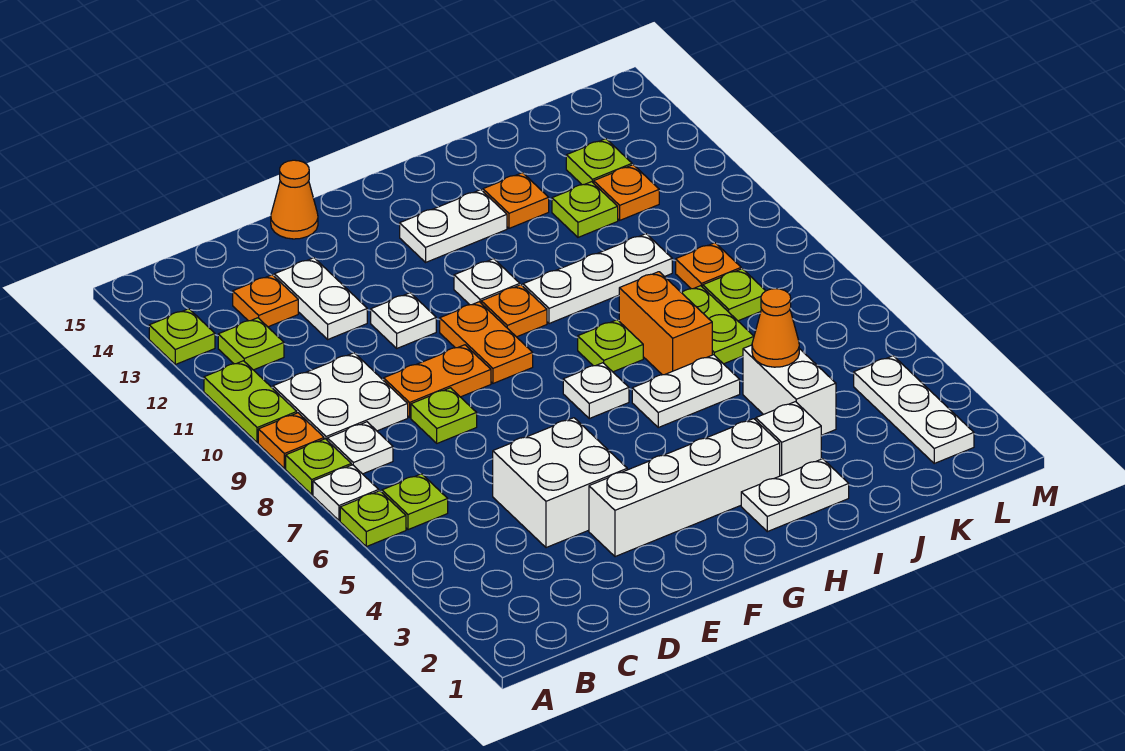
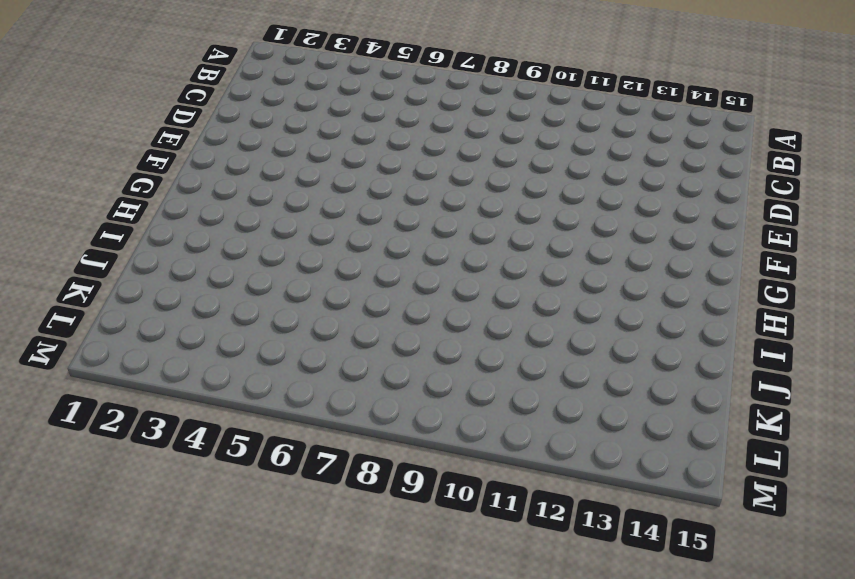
none -> lime 1x1 plate [340,491,406,547]
none -> white 1x1 plate [313,465,379,521]
none -> lime 1x1 plate [286,439,351,494]
none -> orange 1x1 plate [258,413,324,469]

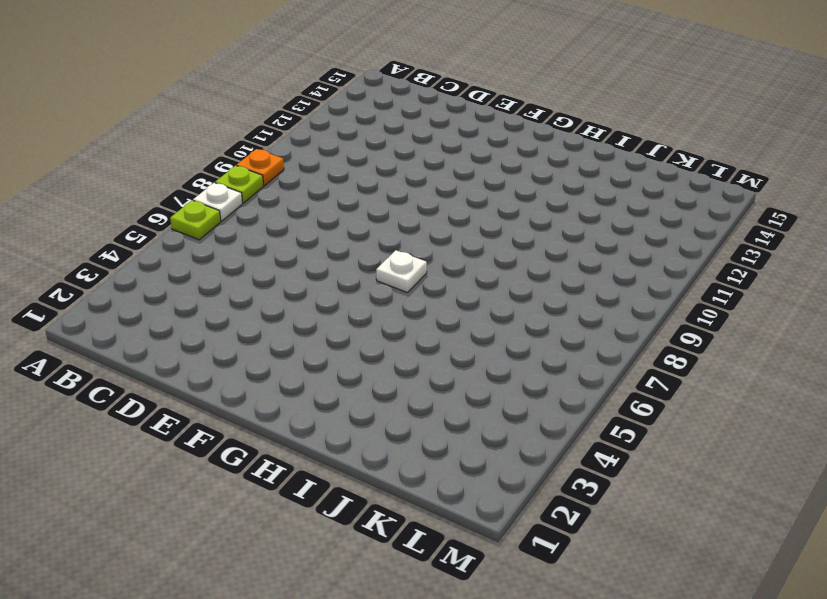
none -> lime 1x2 plate [204,361,297,443]
none -> lime 1x1 plate [149,309,215,365]
none -> lime 1x1 plate [382,474,448,530]
none -> white 1x1 plate [327,422,393,474]

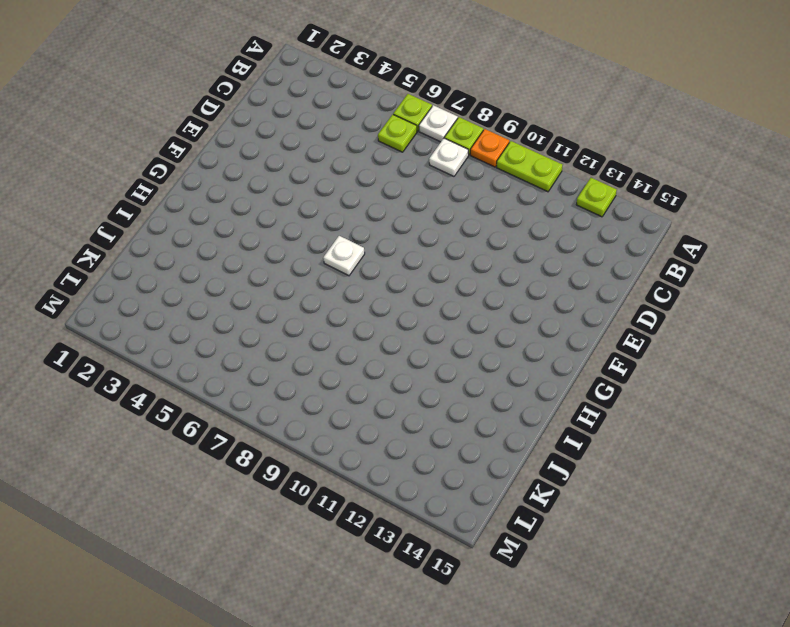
none -> white 2x2 plate [273,353,408,440]
none -> lime 1x1 plate [218,318,284,370]
none -> orange 1x1 plate [233,275,298,327]
none -> white 2x2 brick [493,418,627,548]

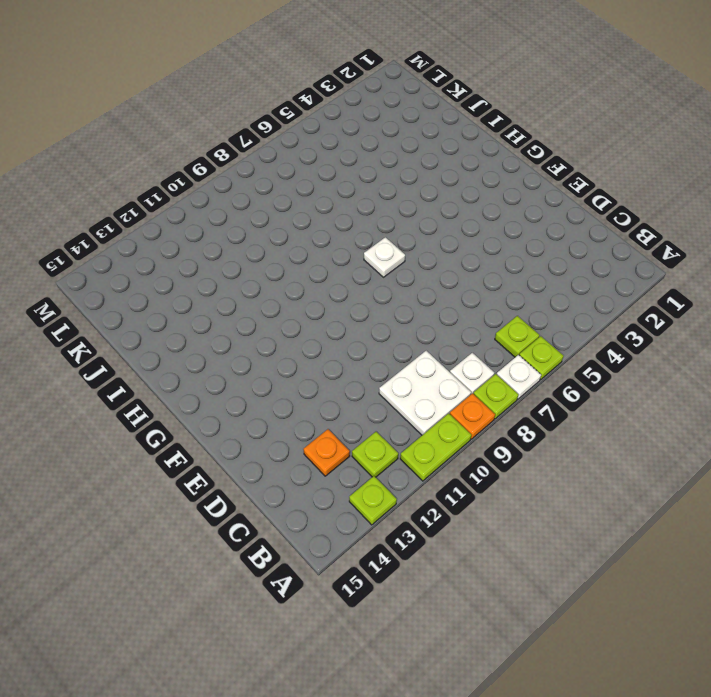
none -> white 2x2 brick [493,418,627,548]
none -> lime 1x1 plate [411,388,477,443]
none -> orange 1x2 plate [384,345,491,417]
none -> white 1x2 plate [274,258,367,339]

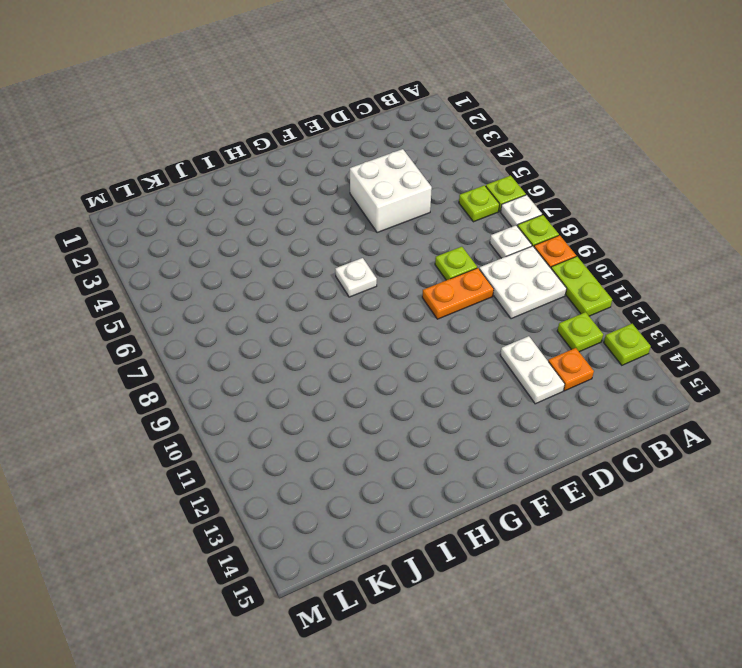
none -> white 1x4 brick [589,419,780,557]
none -> white 1x1 plate [371,293,436,348]
none -> orange 1x1 cone [271,160,318,239]
none -> orange 1x2 plate [440,302,533,383]

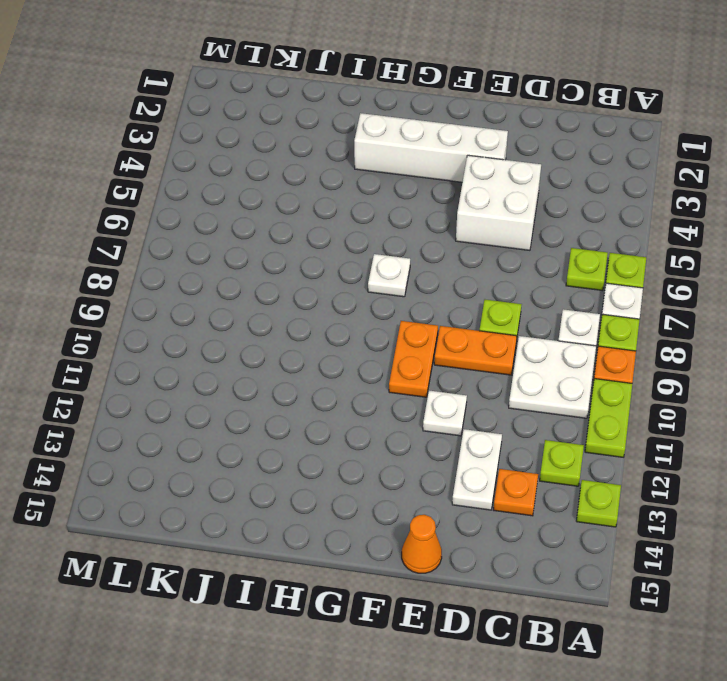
none -> orange 1x1 plate [481,285,547,337]
none -> white 1x1 plate [454,259,520,305]
none -> white 1x2 plate [400,190,507,262]
none -> white 1x2 plate [741,459,849,532]

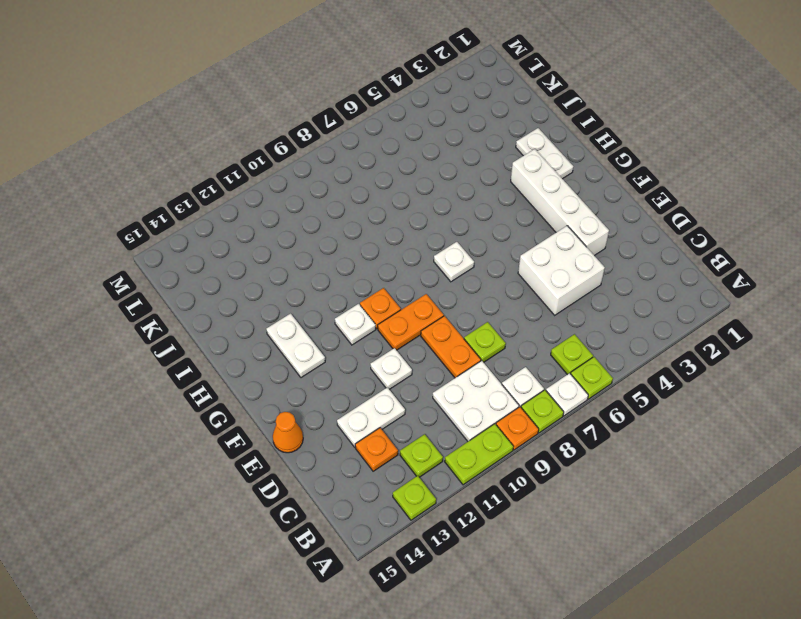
none -> white 1x2 plate [632,355,740,427]
none -> lime 1x1 plate [578,320,643,372]
none -> white 1x3 plate [523,234,672,324]
none -> white 1x1 brick [756,402,821,476]

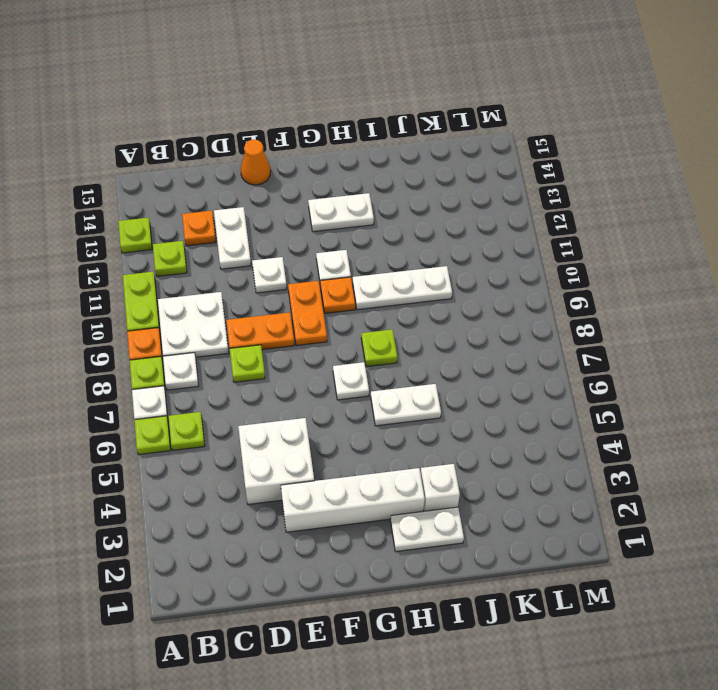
none -> orange 1x2 brick [619,272,712,375]
none -> orange 1x1 plate [483,173,549,228]
none -> white 1x2 brick [743,345,836,435]
none -> lime 1x2 plate [682,286,754,364]

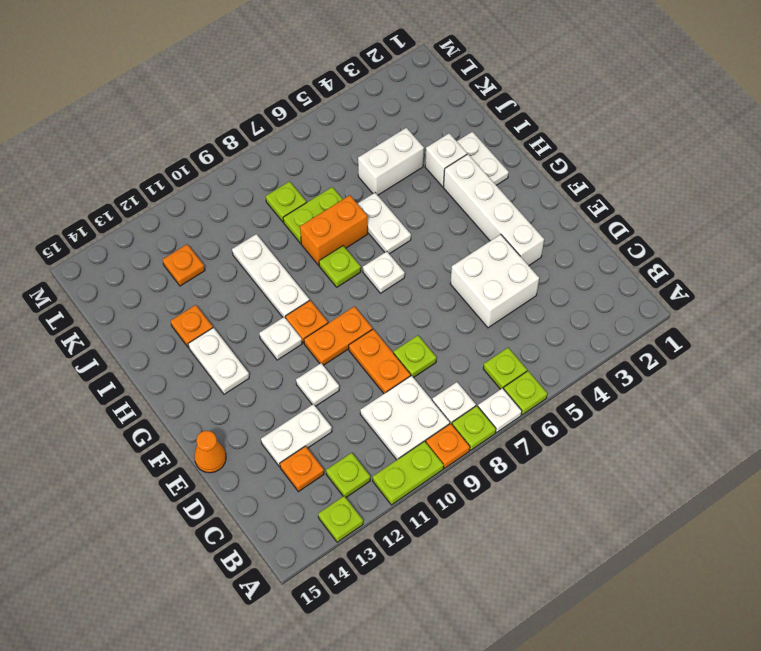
none -> lime 1x1 plate [552,182,618,237]
none -> orange 1x1 plate [676,243,741,289]
none -> lime 1x1 plate [566,139,632,185]
none -> white 1x3 plate [854,356,974,463]

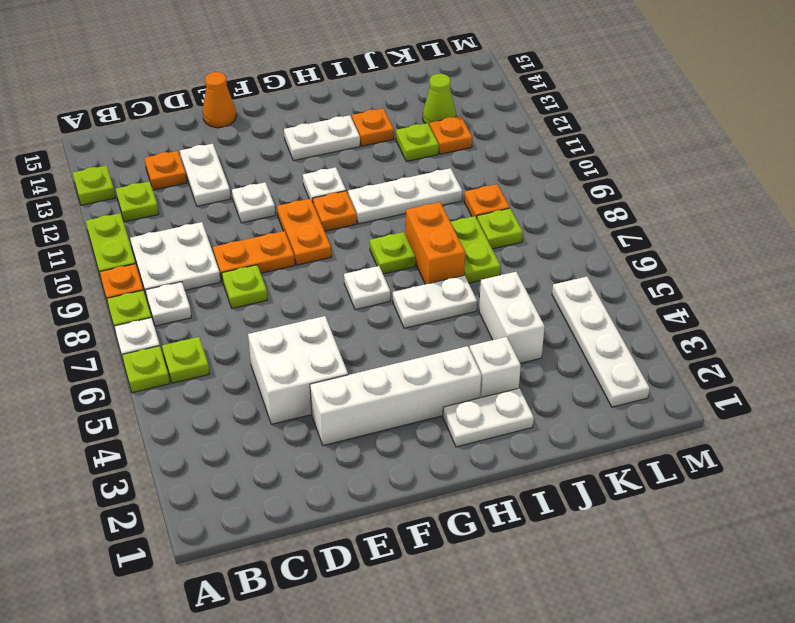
lime 1x1 cone [423,74,456,124] -> lime 1x1 plate [566,139,632,185]
white 1x4 plate [552,277,650,407] -> white 1x3 plate [854,356,974,463]
none -> orange 1x1 cone [752,289,799,367]

